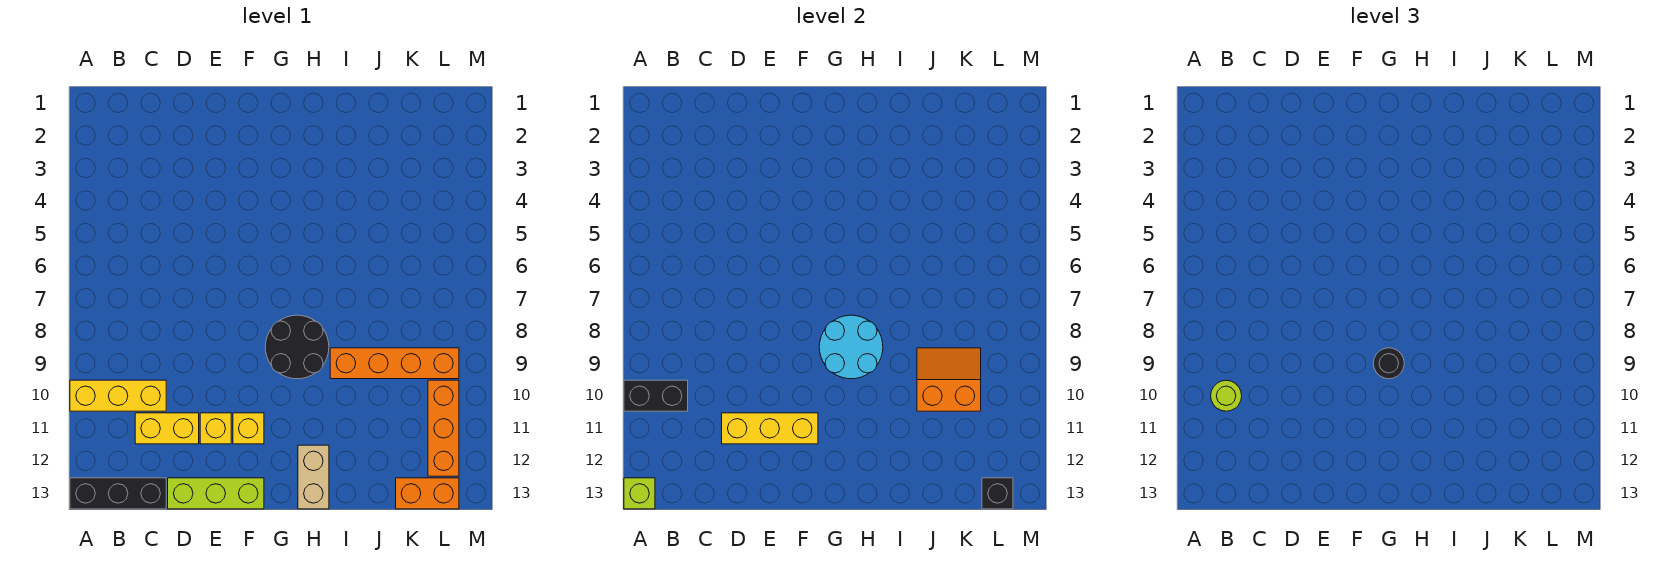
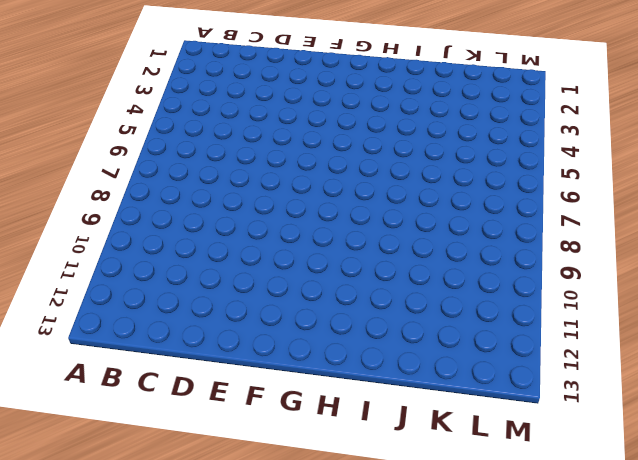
none -> yellow 1x3 brick [70,380,166,411]
none -> black 1x3 brick [70,478,166,509]
none -> yellow 1x2 brick [135,413,199,444]

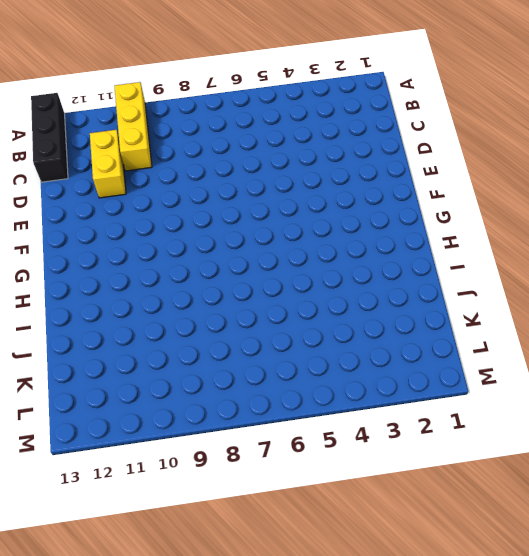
none -> lime 1x3 brick [168,478,264,509]
none -> yellow 1x1 brick [200,413,231,444]
none -> yellow 1x1 brick [233,413,264,444]

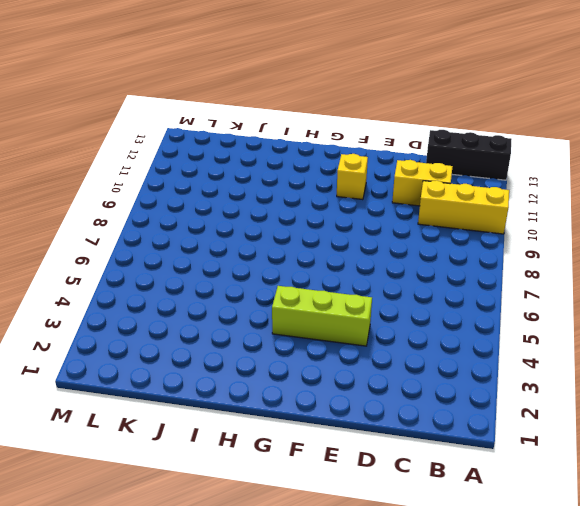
lime 1x3 brick [272,286,372,346] -> lime 1x3 brick moved to [168,478,264,509]
none -> yellow 1x1 brick [200,413,231,444]
none -> black 2x2 round brick [265,315,329,379]
none -> tan 1x2 brick [298,445,329,509]

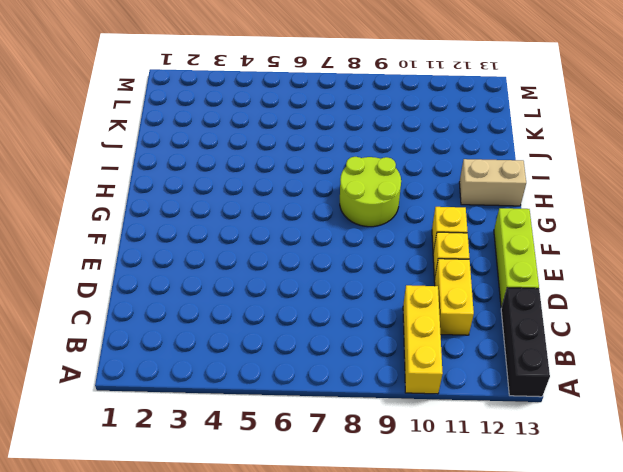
lime 2x2 round brick [340,157,401,227] -> black 2x2 round brick [265,315,329,379]
none -> orange 1x4 brick [330,348,459,379]
none -> orange 1x2 brick [396,478,459,509]
none -> orange 1x3 brick [428,380,459,476]

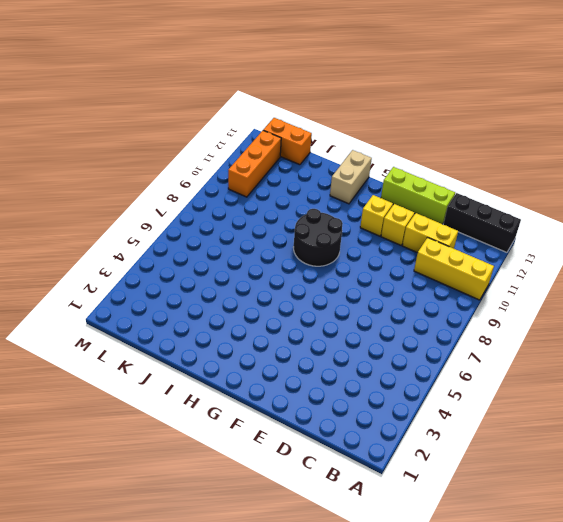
none -> orange 1x4 brick [330,348,459,379]
none -> black 1x2 brick [624,380,688,411]
none -> lime 1x1 brick [624,478,655,509]

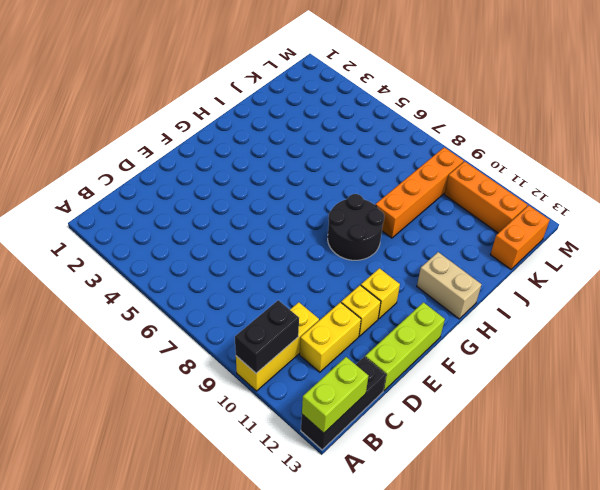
lime 1x2 brick [302,357,369,433] -> lime 1x1 brick [624,478,655,509]
none -> yellow 1x3 brick [722,413,818,444]
none -> cyan 2x2 round brick [819,315,883,379]
none -> orange 2x2 slope [917,348,981,411]

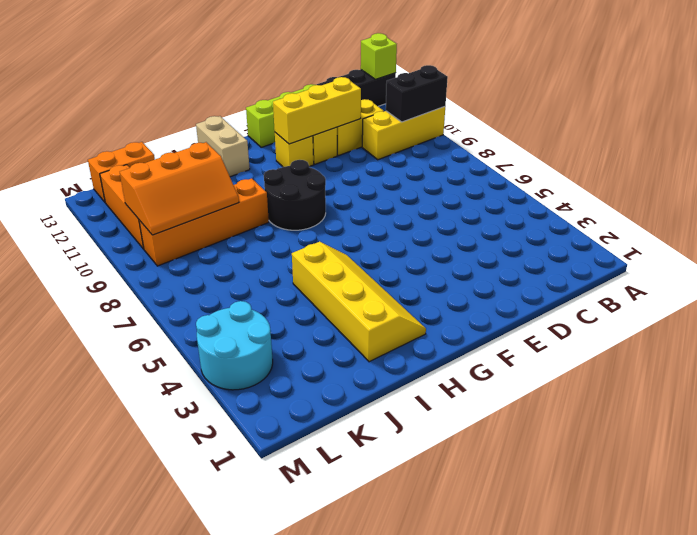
yellow 2x4 slope [292,242,426,362] -> none
orange 2x3 slope [120,142,239,235] -> orange 2x2 slope [917,348,981,411]
cyan 2x2 round brick [196,301,273,390] -> cyan 2x2 round brick moved to [819,315,883,379]
none -> black 1x1 brick [982,478,1013,509]
none -> lime 1x1 round brick [1211,380,1242,411]
none -> black 1x1 round brick [1373,348,1404,379]

